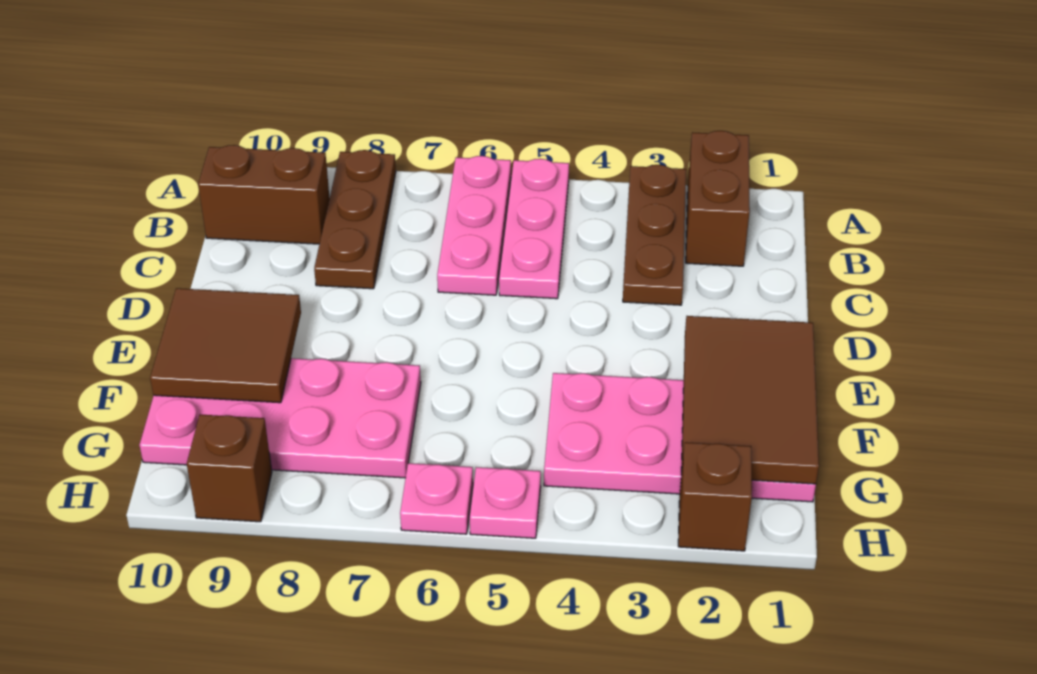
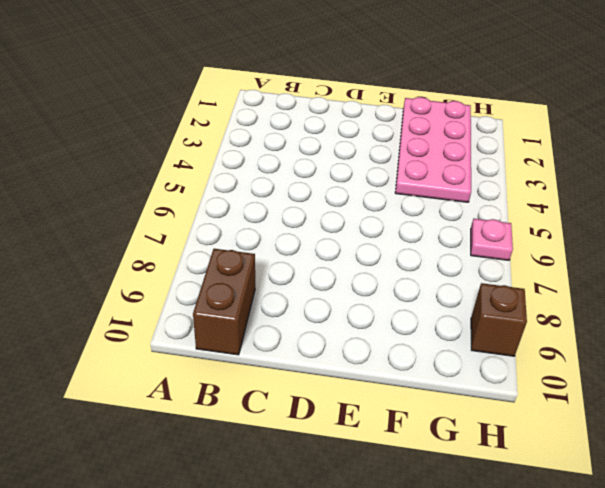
none -> brown 1x2 brick [686,131,750,266]
none -> brown 1x3 plate [623,165,686,305]
none -> pink 1x3 plate [499,159,569,299]

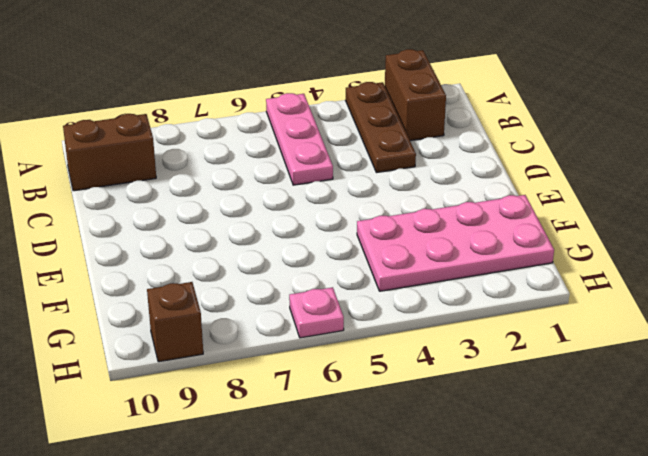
none -> pink 1x3 plate [437,156,511,295]
none -> brown 1x3 plate [314,150,396,289]
none -> pink 2x4 plate [140,358,421,478]

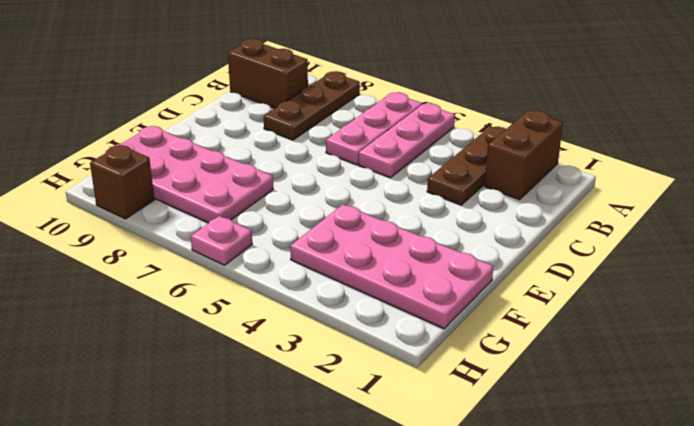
none -> brown 1x1 brick [678,442,752,551]
none -> pink 1x1 plate [470,467,541,538]
none -> brown 2x3 tile [681,316,819,484]

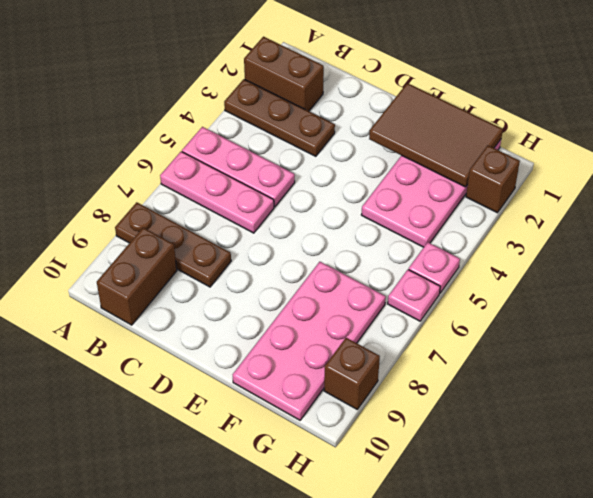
none -> brown 2x2 tile [150,288,301,403]

